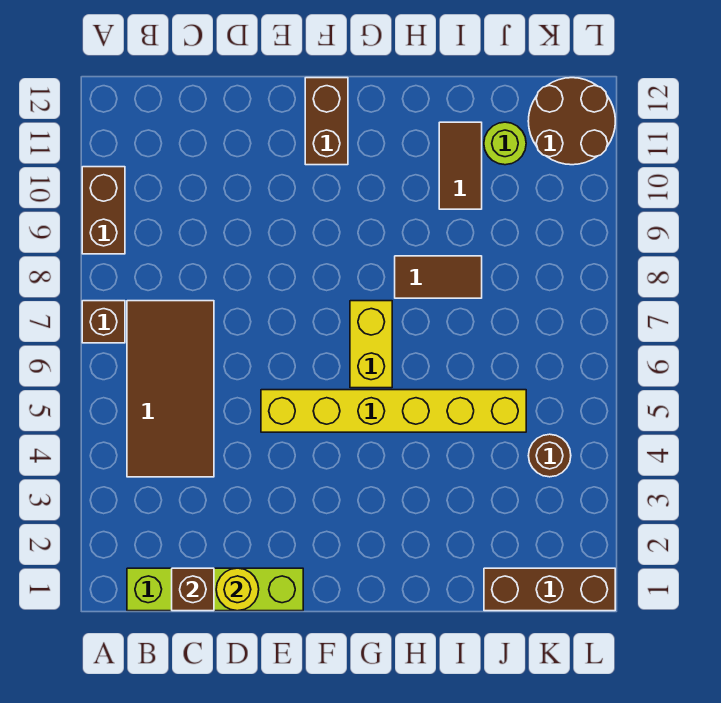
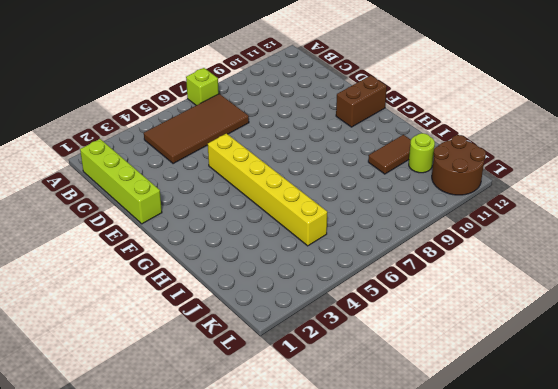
lime 1x1 brick [186,68,219,105] -> brown 1x1 brick [82,301,125,343]
none -> brown 1x2 brick [82,167,125,254]
none -> yellow 1x2 brick [350,301,392,388]
none -> brown 1x2 tile [395,256,482,298]

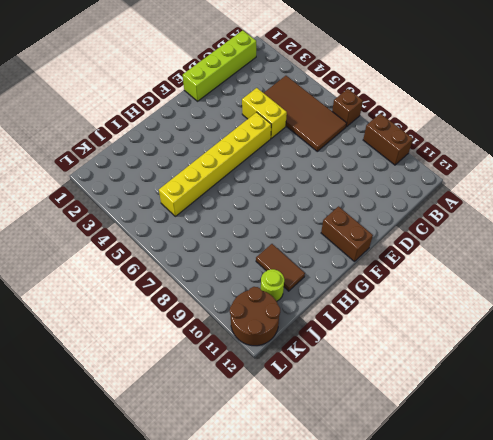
yellow 1x2 brick [242,88,287,138] -> yellow 1x2 brick moved to [350,301,392,388]
none -> brown 1x2 tile [395,256,482,298]
none -> brown 1x3 brick [484,568,615,611]
none -> brown 1x1 round brick [528,434,571,477]

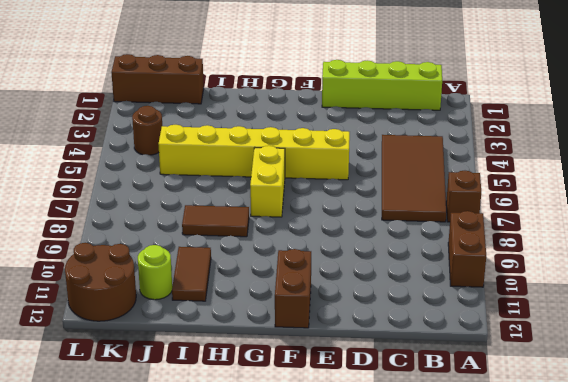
none -> brown 1x1 brick [172,568,214,611]
none -> yellow 1x1 round brick [216,568,259,611]

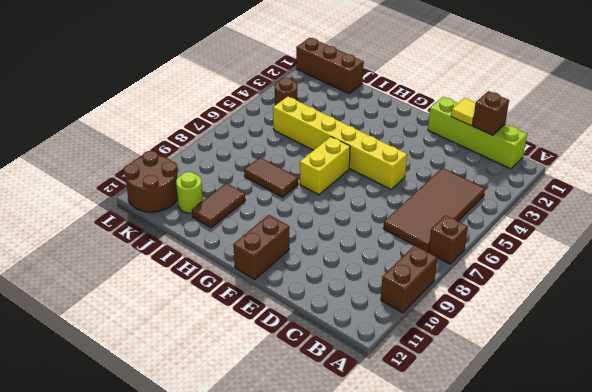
yellow 1x1 tile [451,98,475,126] -> yellow 1x1 round brick [216,568,259,611]

